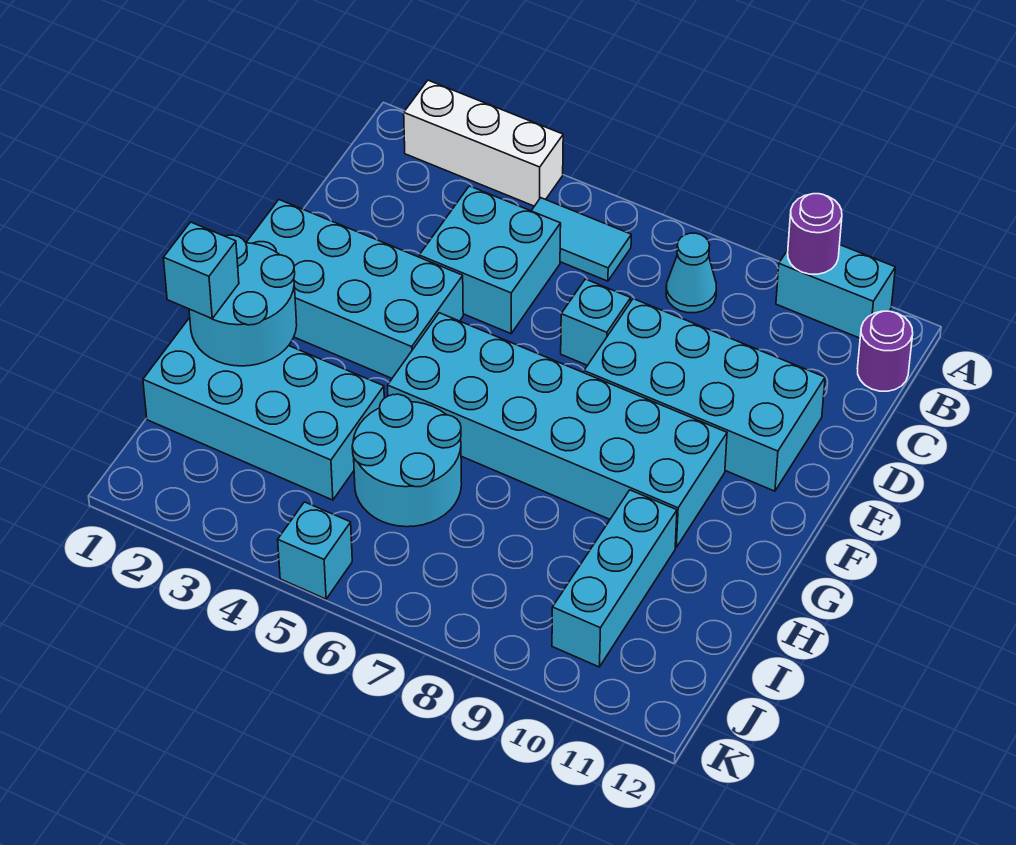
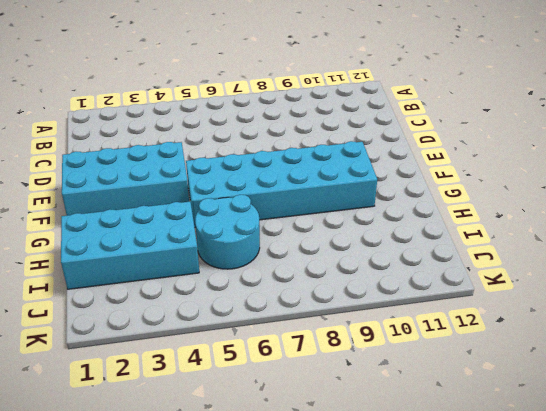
none -> white 1x3 brick [404,80,563,206]
none -> cyan 1x2 brick [776,245,895,338]
none -> cyan 1x2 tile [531,198,631,281]

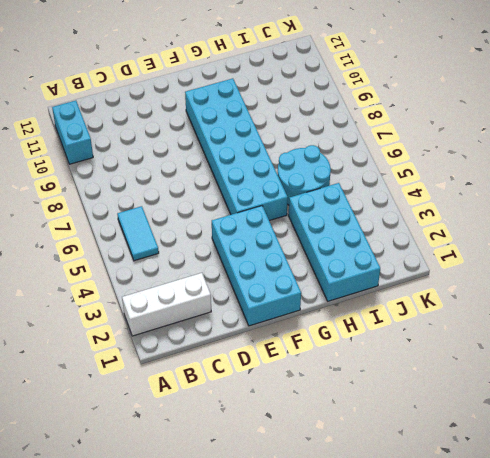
white 1x3 brick [122,273,211,336] -> white 1x3 brick turned to [404,80,563,206]
none -> cyan 1x1 cone [666,233,716,313]
none -> purple 1x1 round brick [857,311,913,391]
none -> cyan 2x2 brick [419,186,561,334]

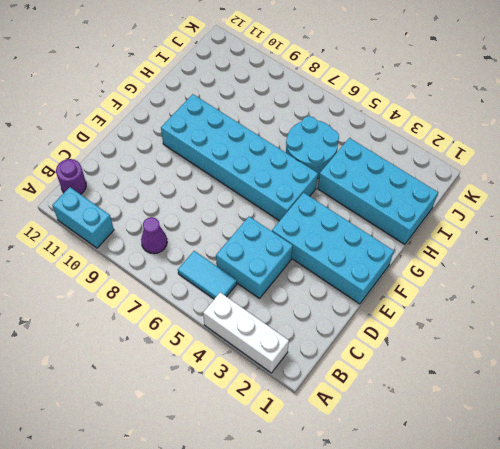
purple 1x1 cone [141,217,167,254] -> cyan 1x1 cone [666,233,716,313]
none -> cyan 1x1 brick [561,279,631,365]
none -> cyan 2x4 brick [584,299,825,491]
none -> cyan 1x3 brick [552,490,677,667]

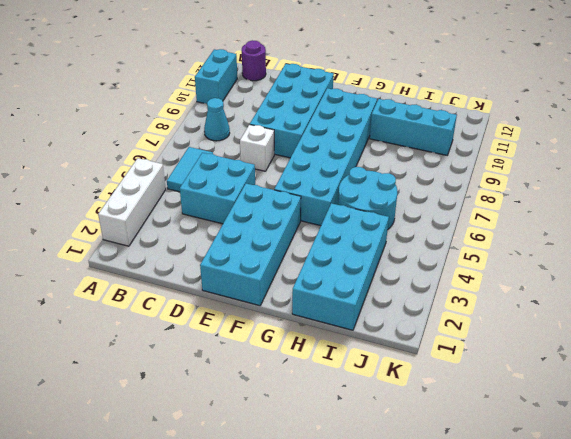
white 1x1 brick [240,125,274,171] -> cyan 1x1 brick [561,279,631,365]
none -> cyan 1x1 brick [278,502,352,599]
none -> purple 1x1 round brick [788,194,842,274]
none -> cyan 2x2 round brick [189,235,297,366]

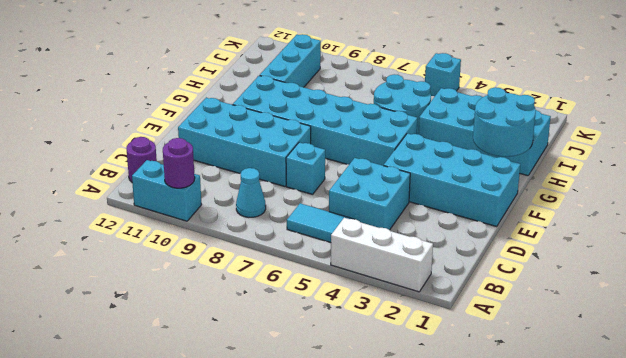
none -> cyan 1x1 brick [163,222,239,319]

